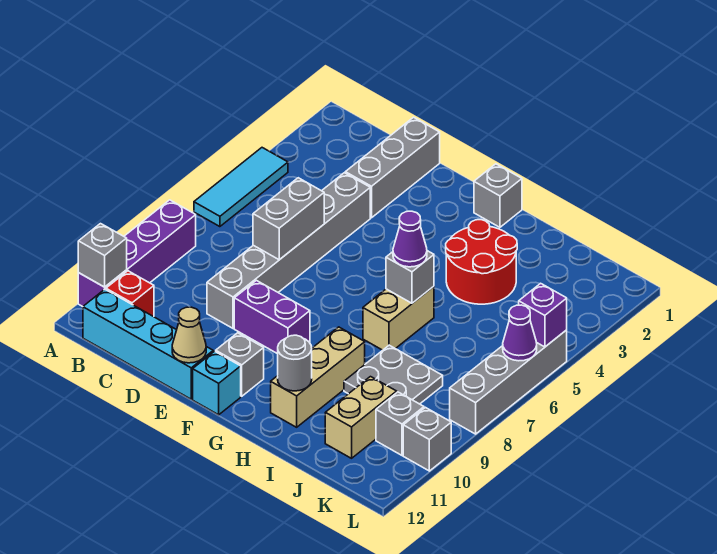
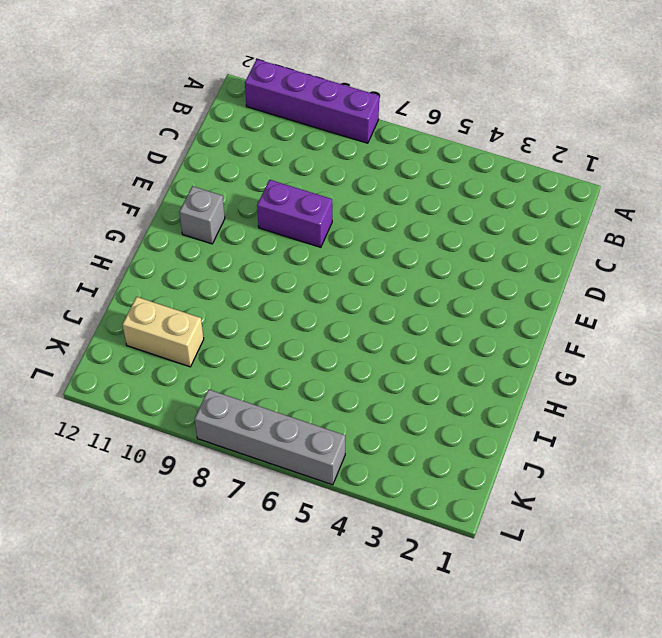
purple 1x2 brick [257,180,332,247] -> purple 1x2 brick turned to [234,280,310,354]
none -> cyan 1x3 tile [194,148,288,227]
none -> red 1x1 brick [106,271,154,317]
none -> cyan 1x4 brick [83,289,213,399]

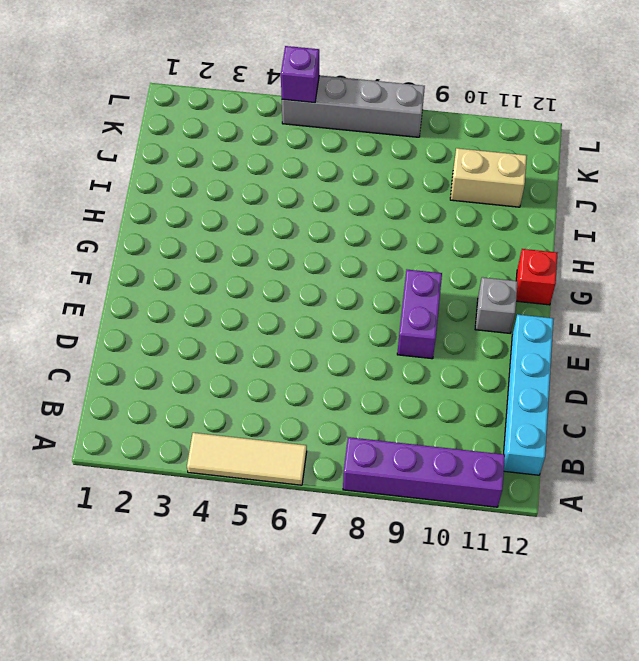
tan 1x3 tile [187,433,307,485] -> cyan 1x3 tile [194,148,288,227]
red 1x1 brick [516,249,557,305] -> red 1x1 brick moved to [106,271,154,317]
none -> grey 1x3 brick [345,117,440,218]
none -> grey 1x6 brick [207,173,370,328]
none -> cyan 1x1 brick [193,351,241,415]

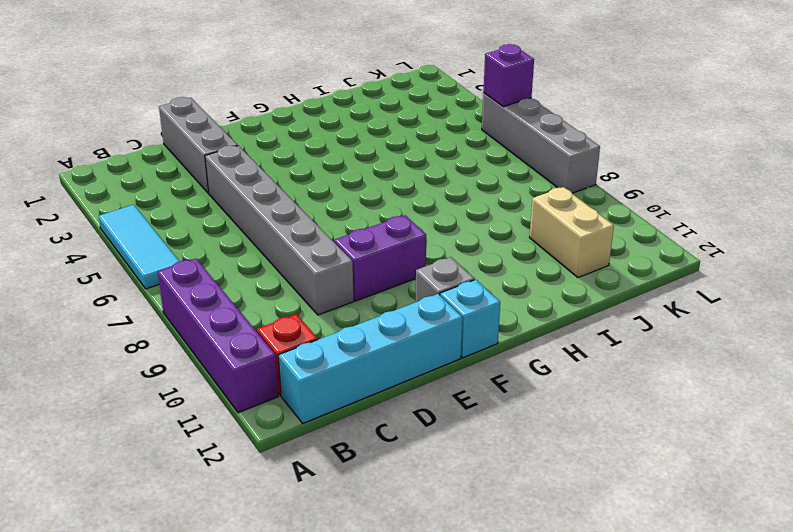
none -> grey 1x1 brick [474,164,522,227]
none -> red 2x2 round brick [446,220,517,304]
none -> tan 1x2 brick [363,286,434,350]

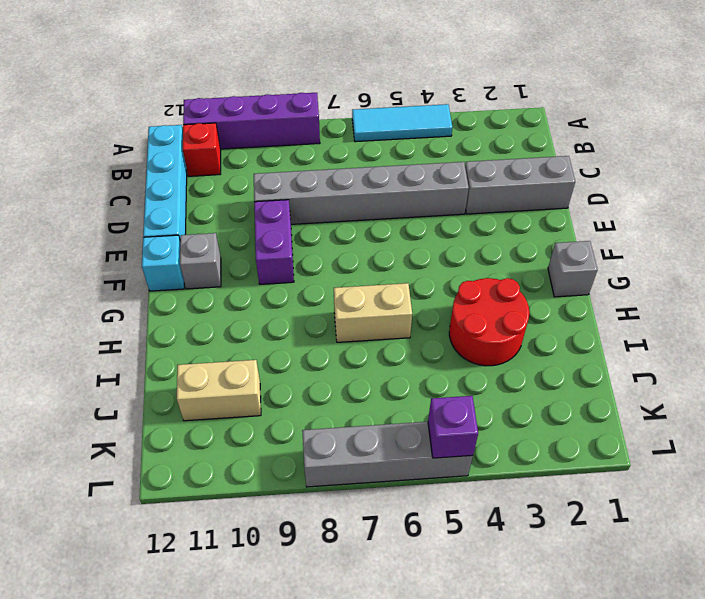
none -> tan 1x3 brick [271,327,365,427]
none -> grey 2x2 plate [344,345,443,404]
none -> grey 1x1 brick [376,392,424,455]

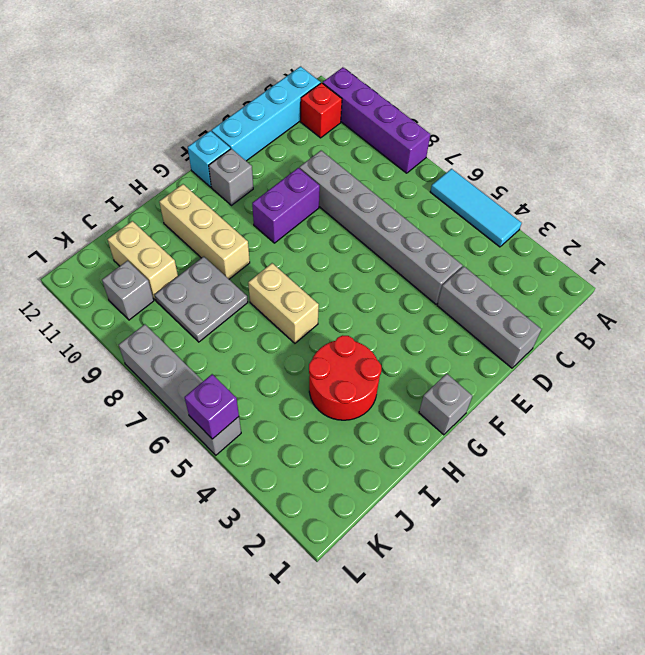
none -> grey 1x1 brick [403,407,451,471]
none -> grey 1x1 brick [78,224,127,287]
none -> grey 1x2 brick [253,178,324,260]

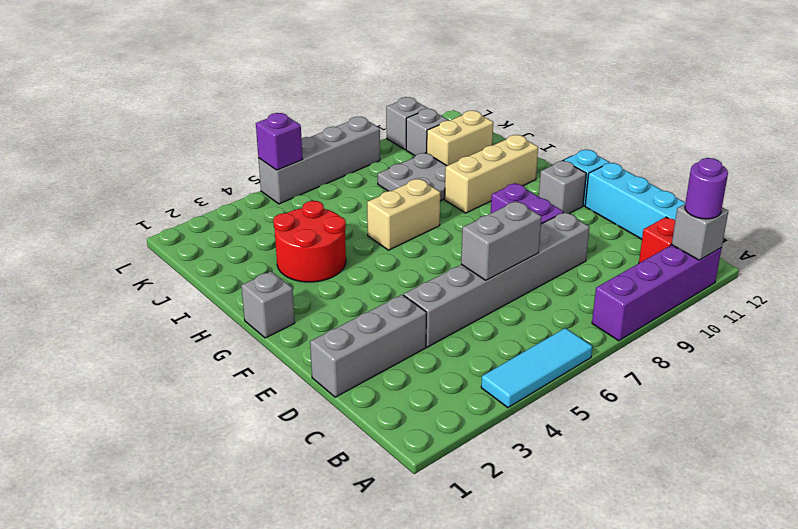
purple 1x1 round brick [685,158,728,219] -> none
none -> tan 1x1 cone [172,307,206,363]
none -> grey 1x1 brick [386,251,434,303]
none -> grey 1x1 round brick [278,335,312,391]

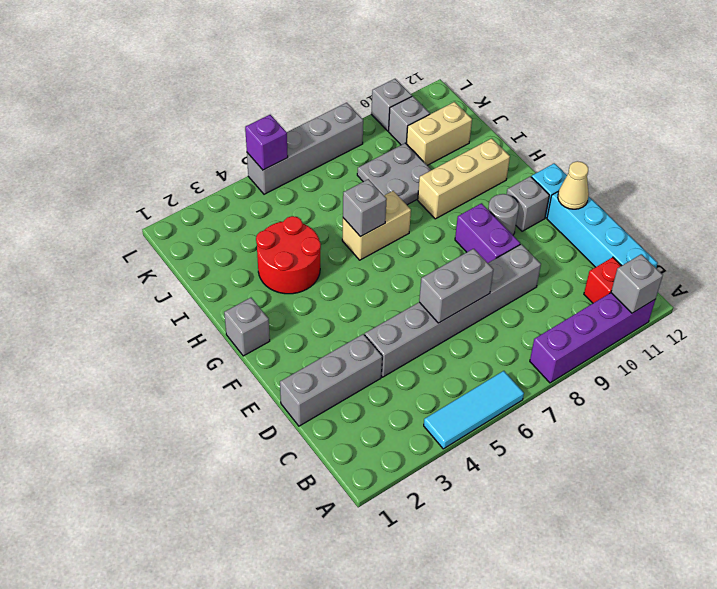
grey 1x1 round brick [488,194,519,235] -> grey 1x1 round brick moved to [278,335,312,391]
none -> purple 1x1 cone [503,305,537,361]
none -> purple 1x1 cone [393,211,427,267]

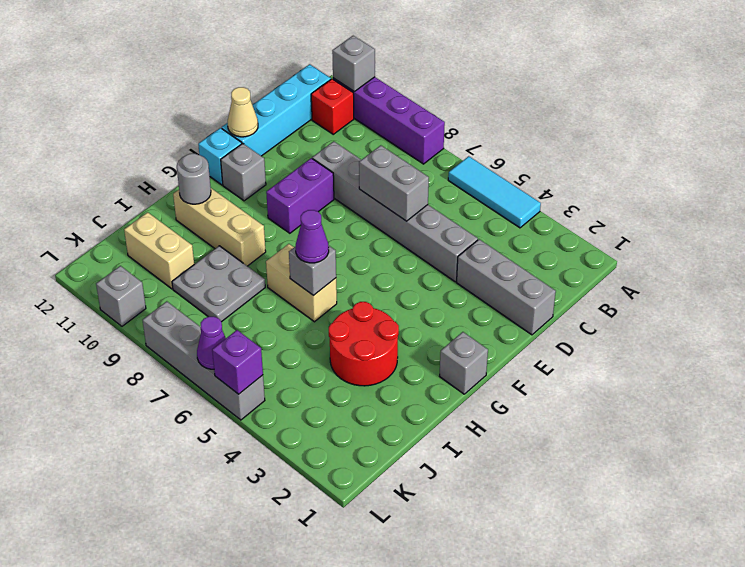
none -> grey 1x1 brick [376,392,424,455]

